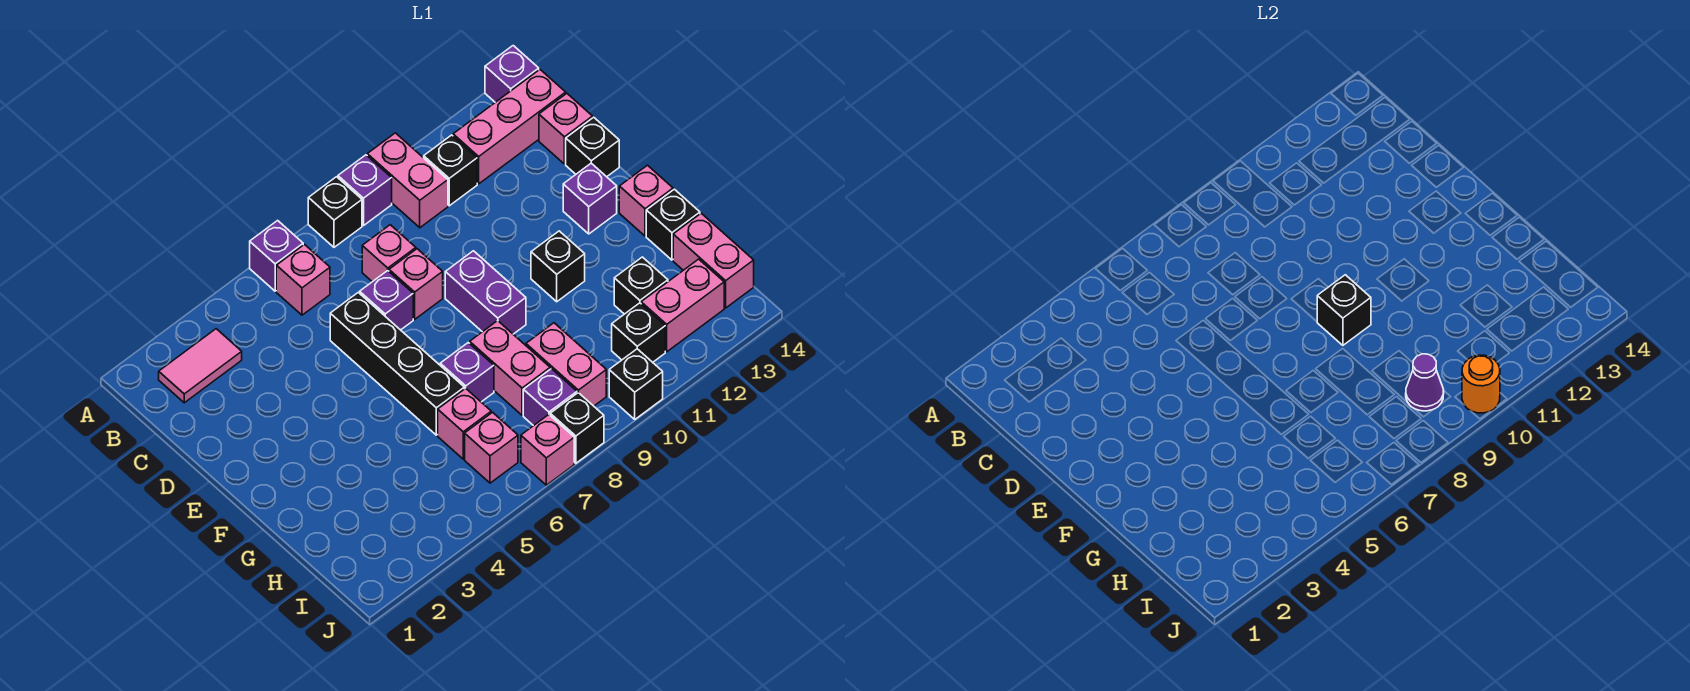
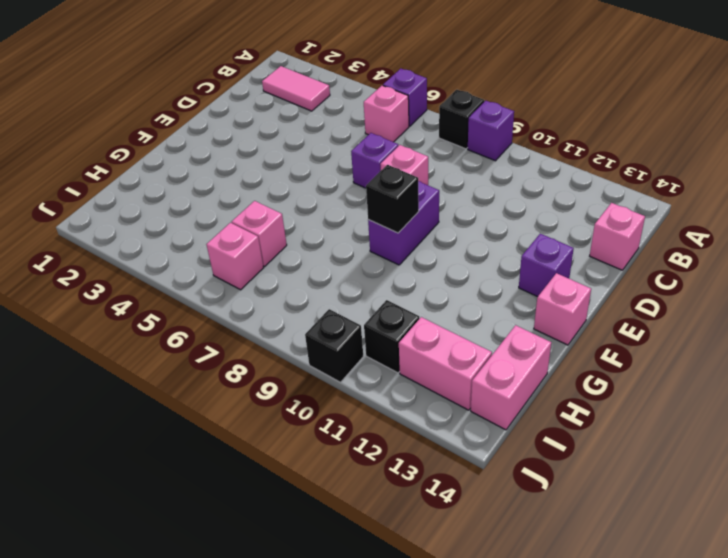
none -> pink 1x2 brick [367,133,448,228]
none -> purple 1x1 brick [485,46,539,102]
none -> black 1x1 brick [424,135,477,206]
none -> pink 1x3 brick [453,70,566,184]

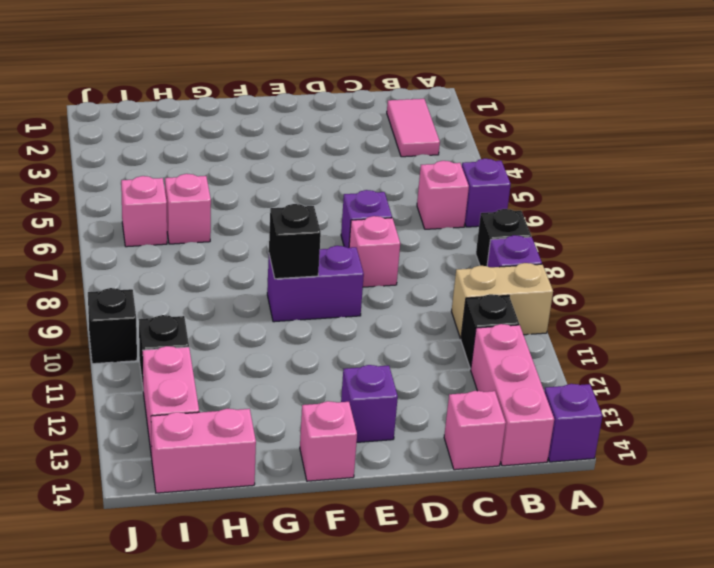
tan 1x2 brick [451,263,553,339] -> pink 1x2 brick [367,133,448,228]
none -> pink 1x1 brick [362,225,416,282]
none -> black 1x4 brick [330,293,464,435]
none -> black 1x1 brick [566,117,619,177]
none -> black 1x1 brick [531,231,585,302]

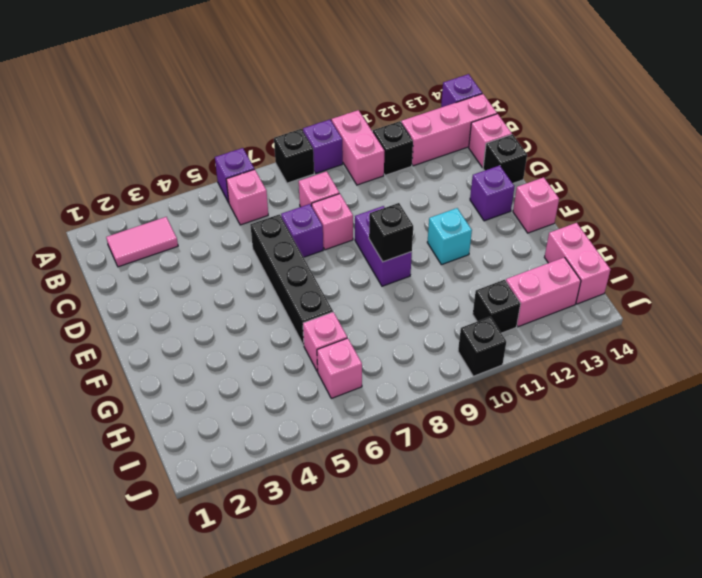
cyan 1x1 brick [427,208,472,265] -> black 1x1 brick [531,231,585,302]
none -> purple 1x1 brick [440,343,494,402]
none -> pink 1x2 brick [470,321,550,415]
none -> black 1x1 brick [646,189,700,260]
none -> pink 1x2 brick [526,323,606,406]

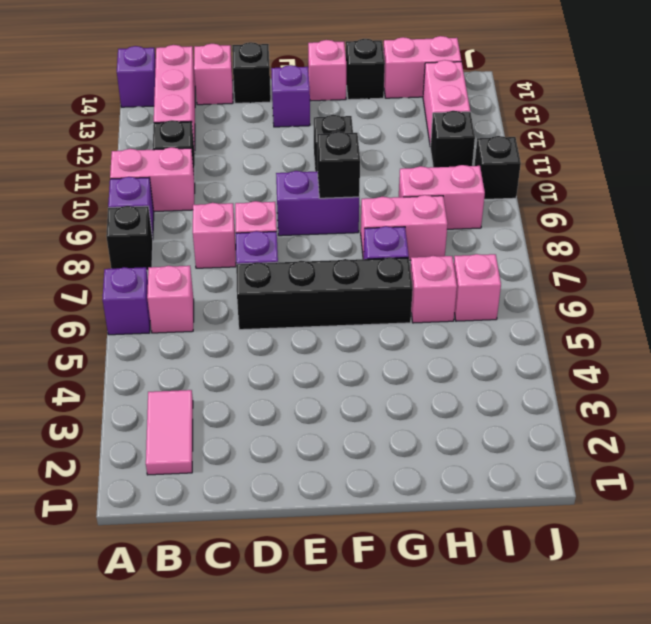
none -> black 1x1 brick [614,257,668,314]
none -> purple 1x1 brick [523,369,577,426]
none -> pink 1x1 brick [521,415,574,485]
none -> black 1x1 brick [550,393,604,463]

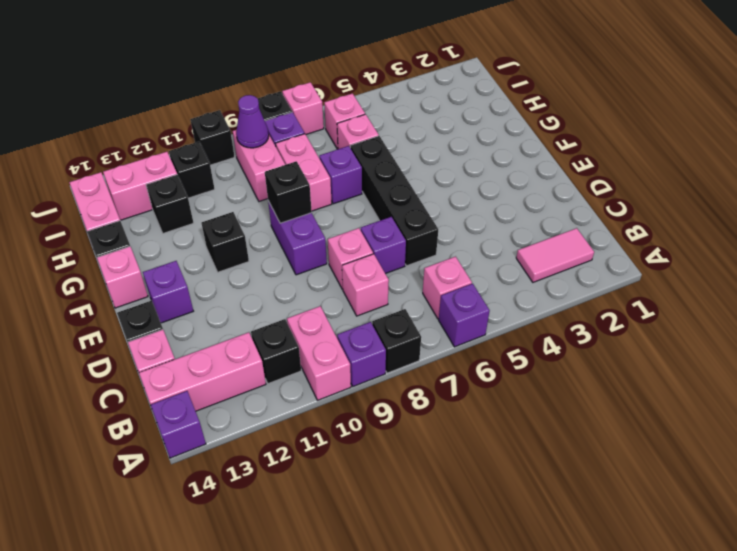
none -> orange 1x1 round brick [1462,355,1500,413]

